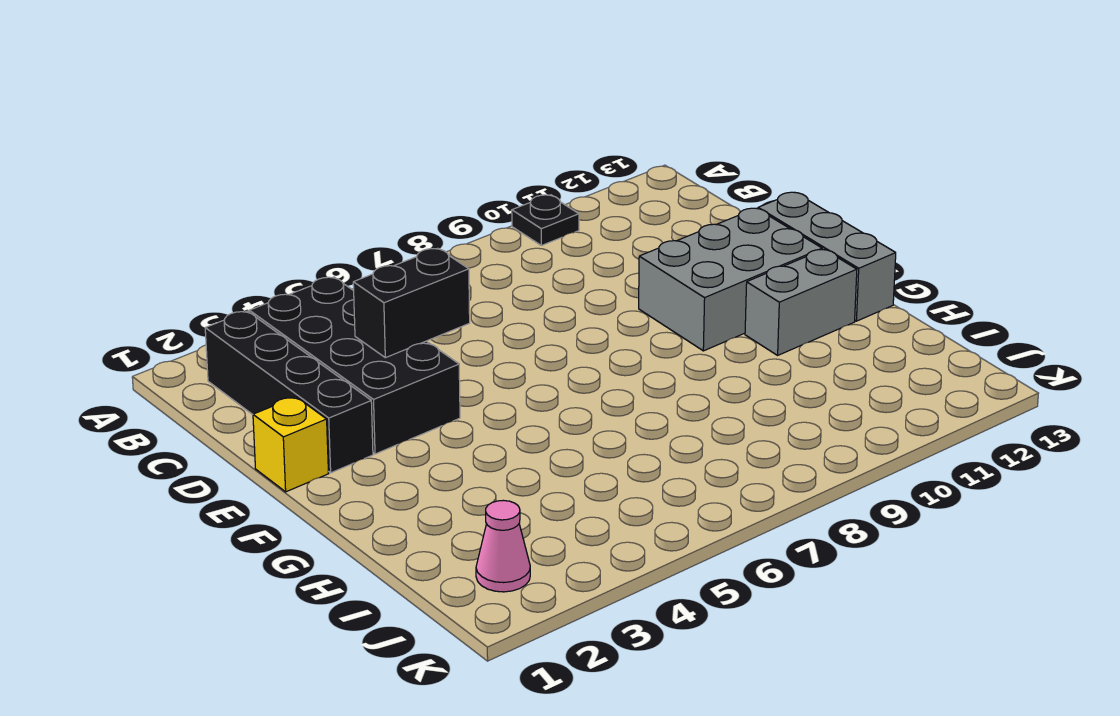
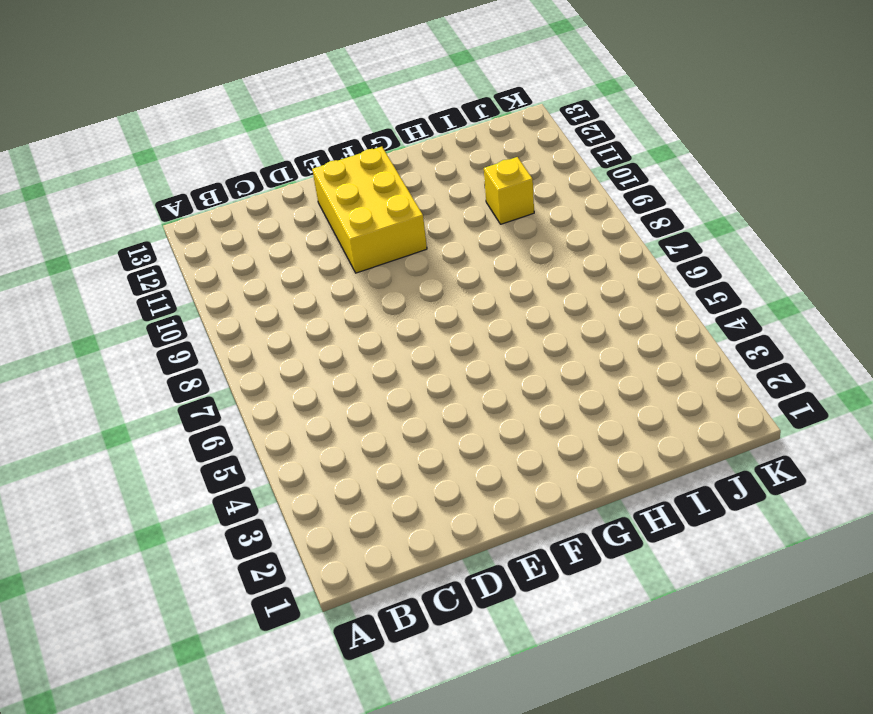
yellow 2x3 brick [312,147,427,273] -> grey 2x3 brick [639,208,822,351]
yellow 1x1 brick [484,157,534,224] -> yellow 1x1 brick moved to [253,397,329,492]
none -> black 1x1 plate [512,195,579,246]
none -> black 1x4 brick [205,311,373,473]

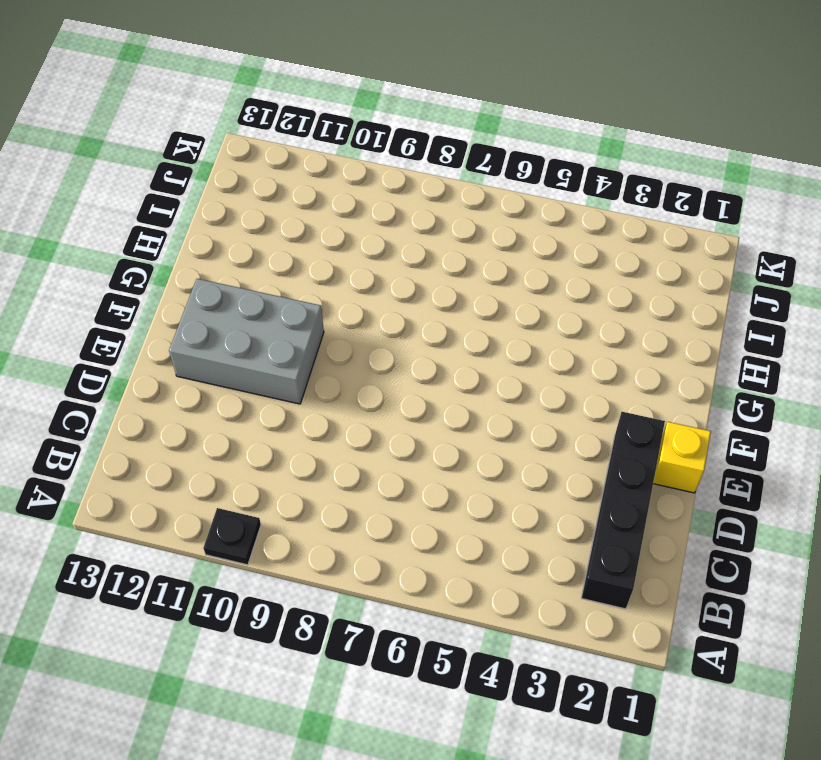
none -> black 2x4 brick [249,277,460,454]
none -> grey 1x3 brick [758,192,896,321]

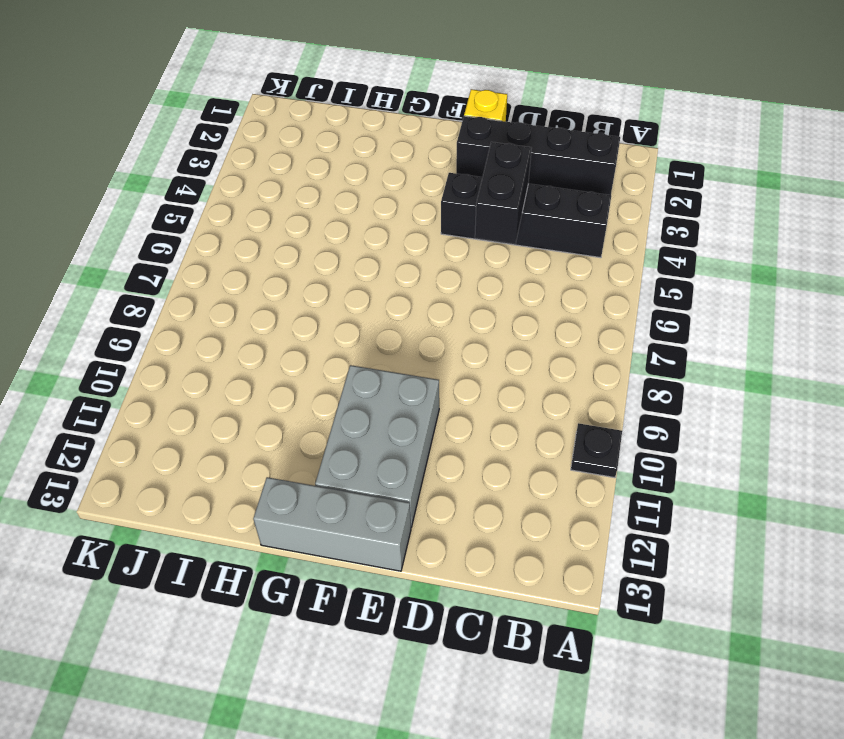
black 1x4 brick [441,173,611,258] -> black 2x4 brick [249,277,460,454]
none -> grey 1x2 brick [745,250,857,355]
none -> pink 1x1 cone [476,500,530,592]

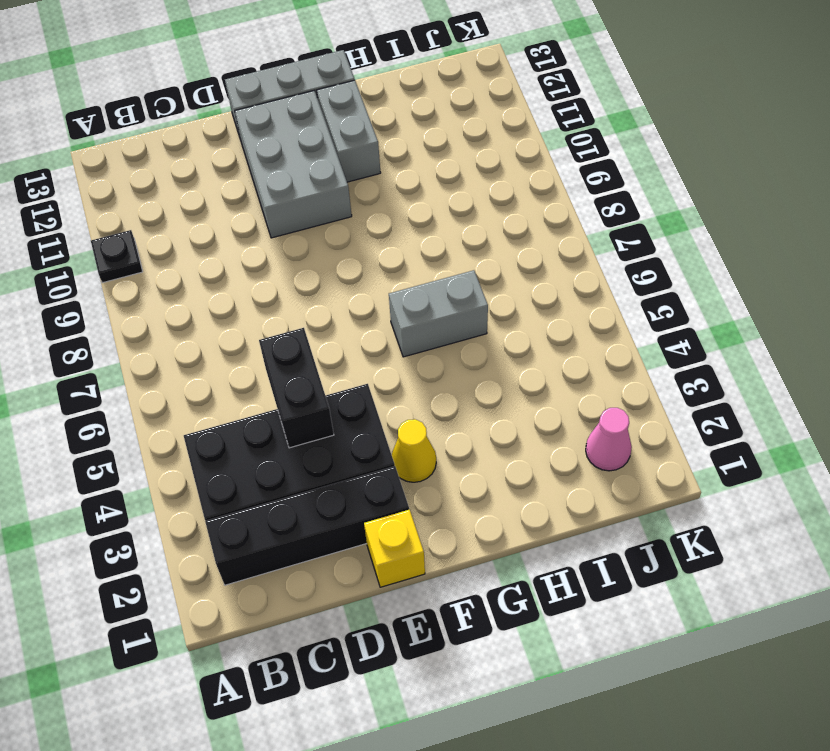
yellow 1x1 cone [392,419,436,482] -> none
grey 1x2 brick [389,270,488,357] -> none

